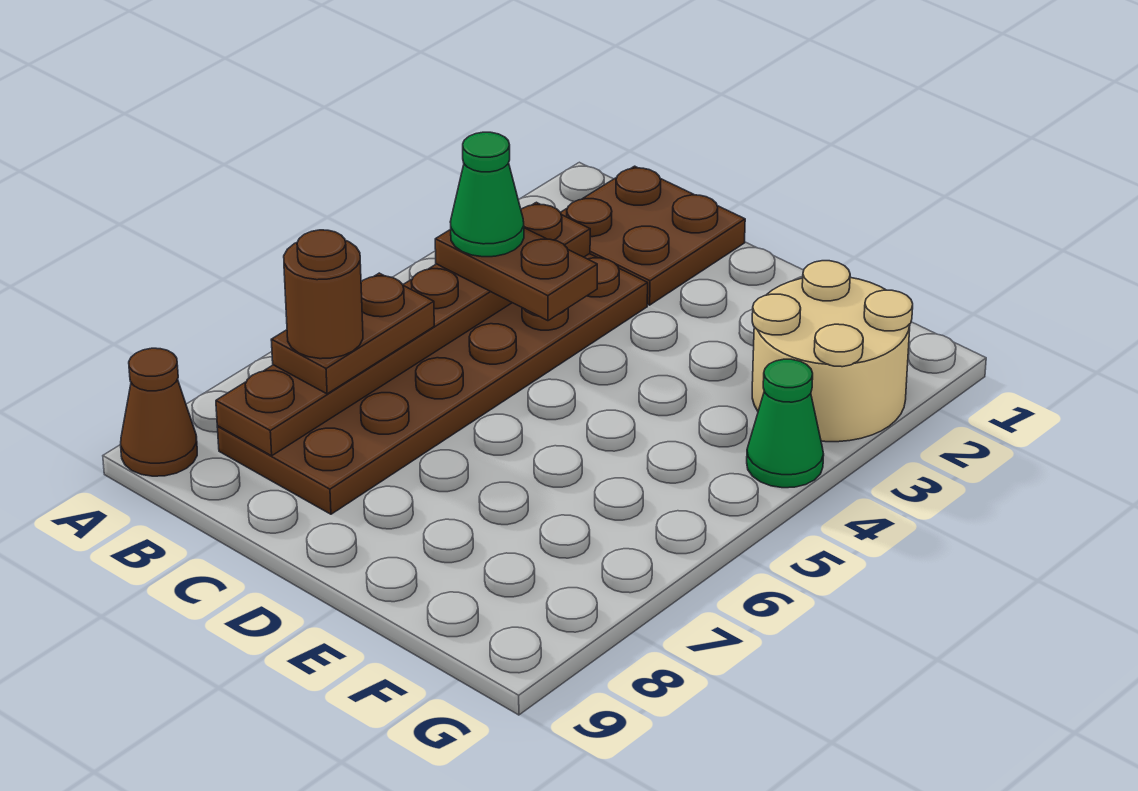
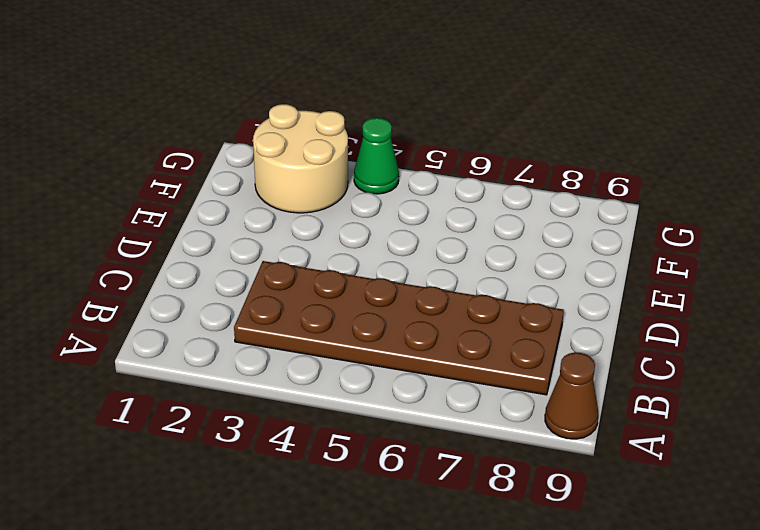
none -> brown 2x2 plate [560,166,745,305]
none -> brown 1x6 plate [216,202,590,456]

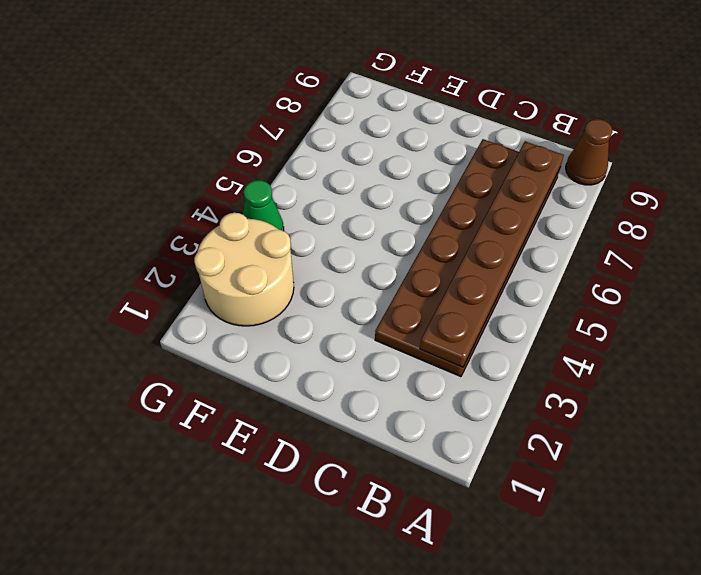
none -> brown 2x2 plate [560,166,745,305]
none -> brown 1x2 plate [435,228,597,321]

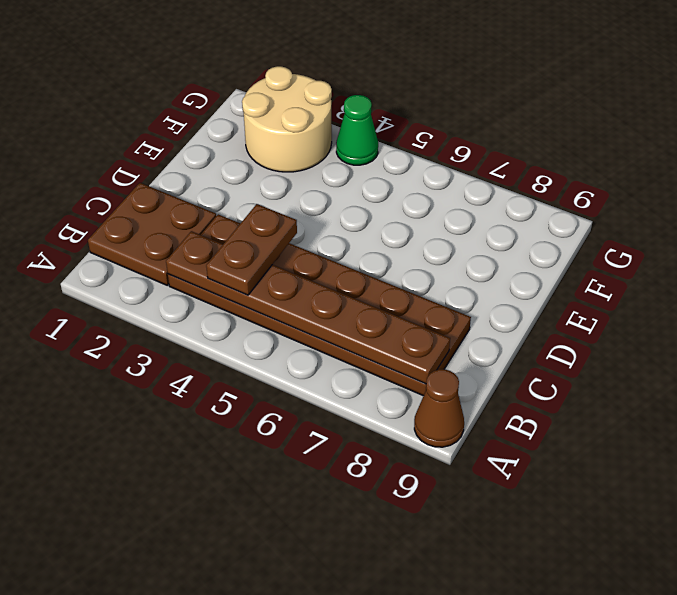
none -> brown 1x2 plate [271,273,434,394]
none -> green 1x1 cone [450,132,524,257]

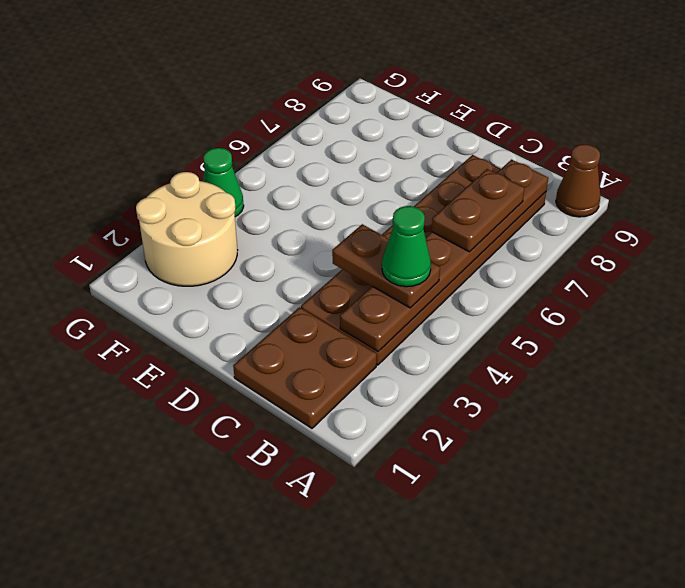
none -> brown 1x1 round brick [284,230,363,359]

